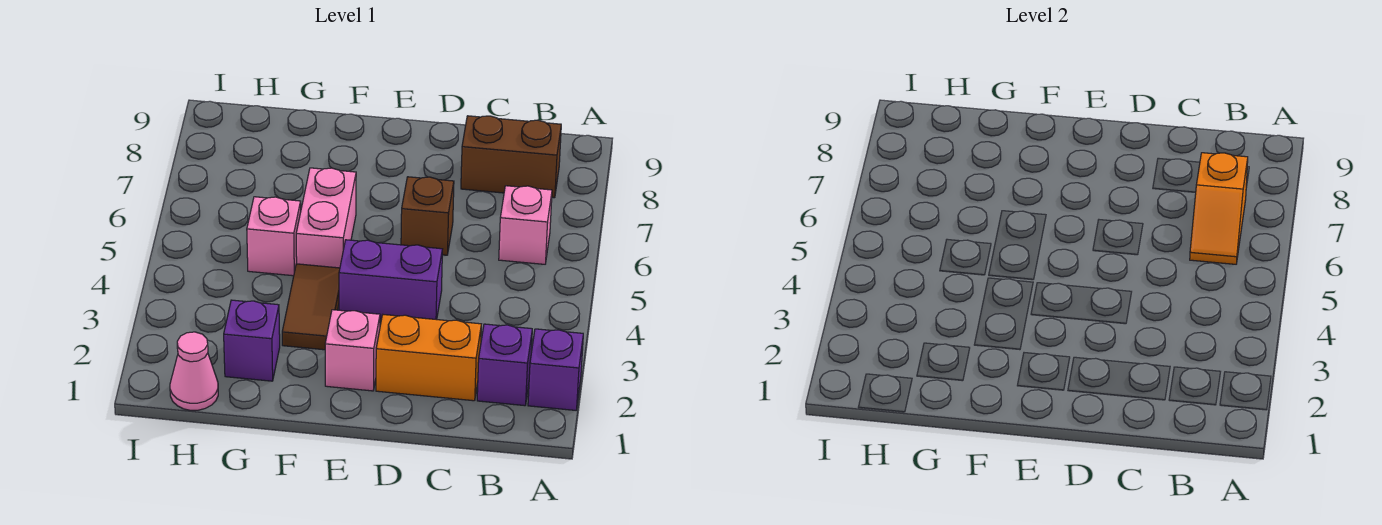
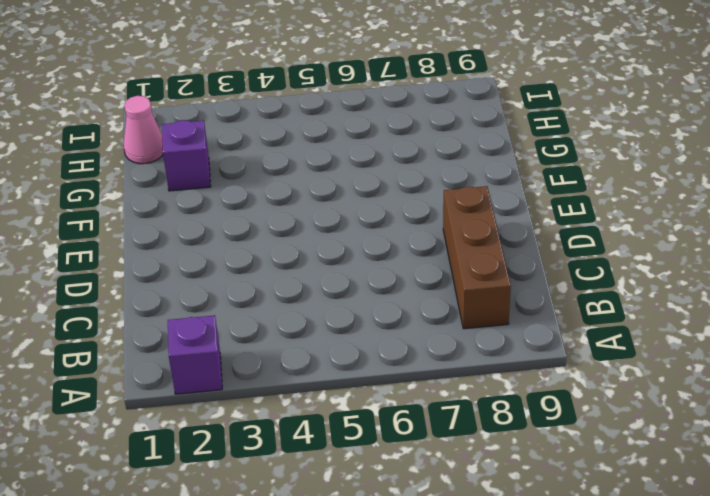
brown 1x3 brick [443,186,511,329] -> brown 1x2 brick [461,116,561,198]
none -> purple 1x1 brick [477,324,532,406]
none -> pink 1x1 brick [499,186,552,264]
none -> orange 1x2 brick [376,315,481,401]

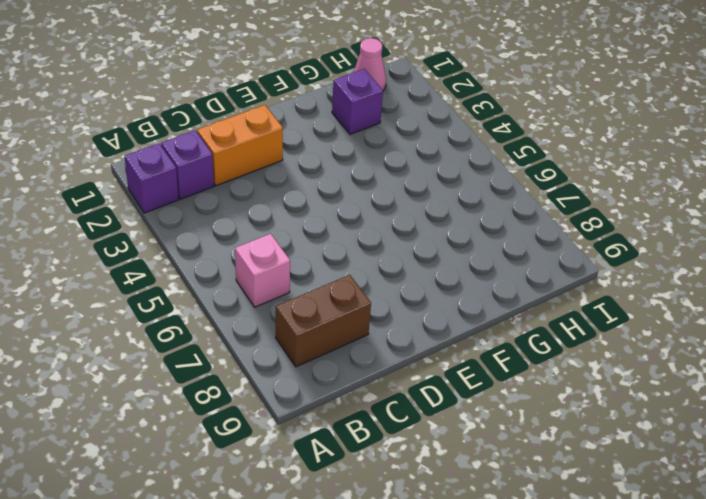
none -> purple 1x2 brick [339,240,442,320]
none -> brown 1x1 brick [401,177,454,255]
none -> pink 1x1 brick [325,310,380,391]

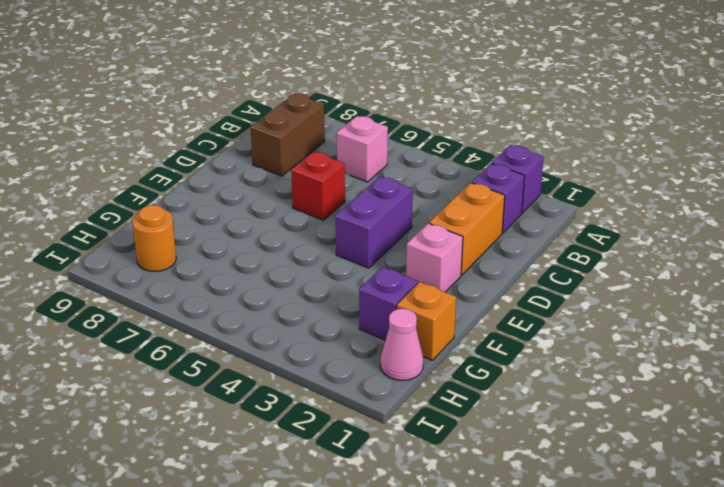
red 1x1 brick [291,152,345,220] -> brown 1x1 brick [401,177,454,255]
orange 1x1 brick [397,282,456,361] -> none
orange 1x1 round brick [132,205,176,271] -> none
none -> brown 1x2 tile [282,264,340,350]
none -> pink 1x2 brick [296,168,356,268]
none -> pink 1x1 brick [247,197,301,276]

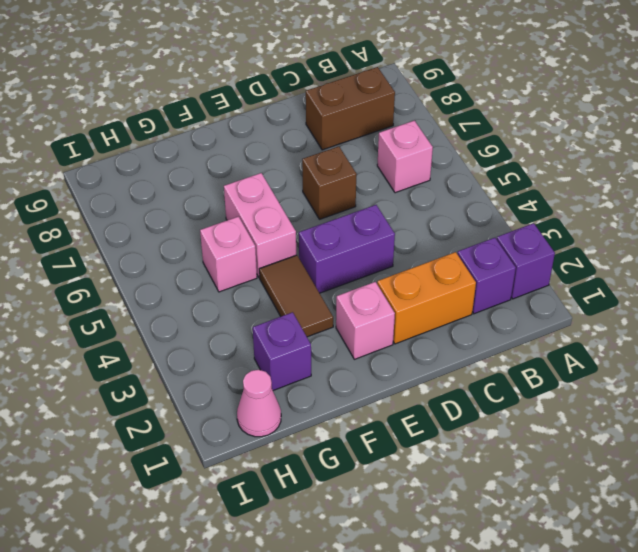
none -> orange 1x2 slope [1190,153,1248,264]

